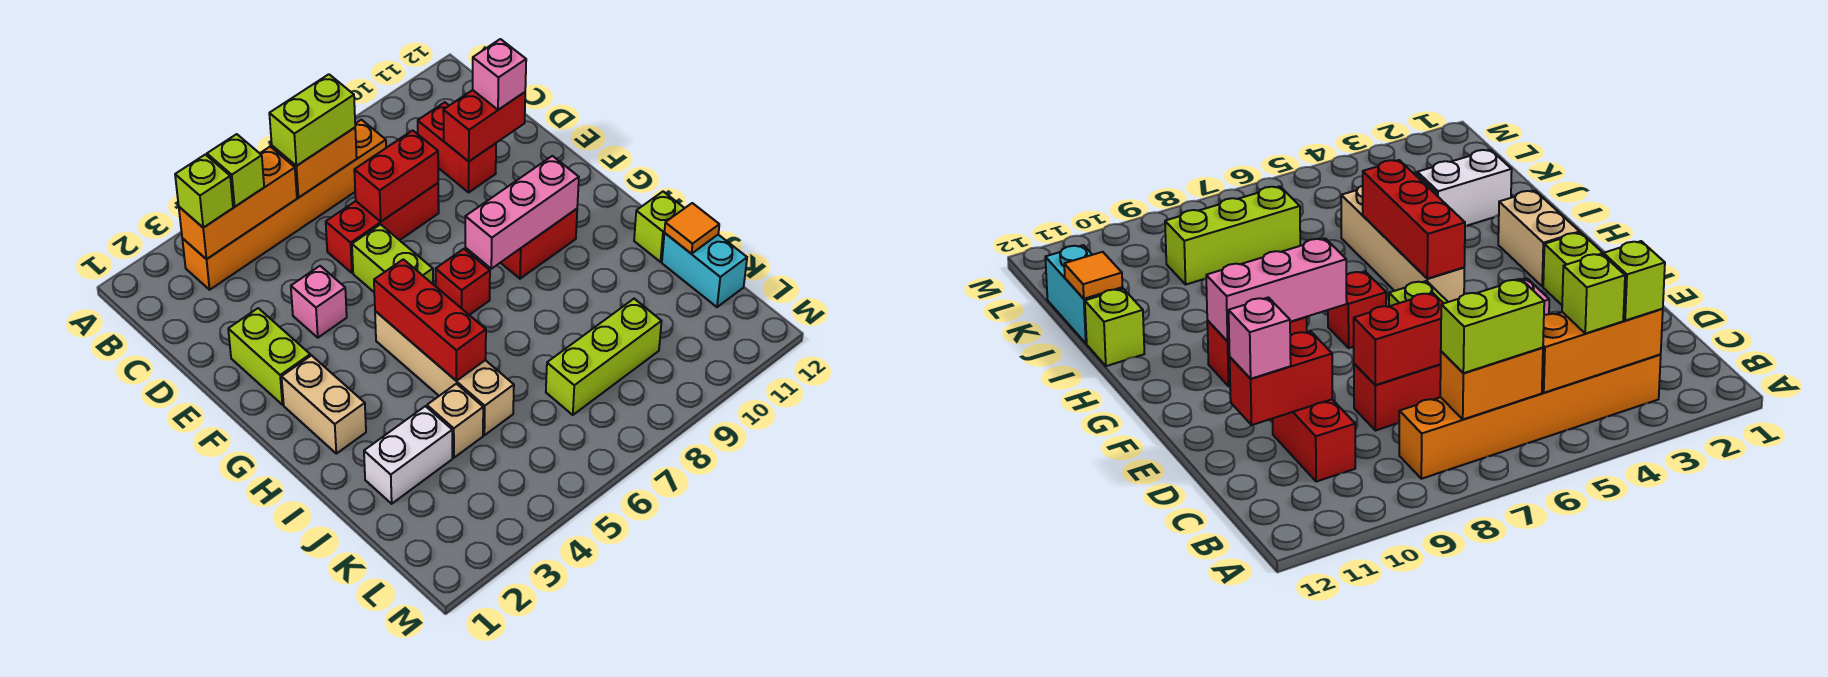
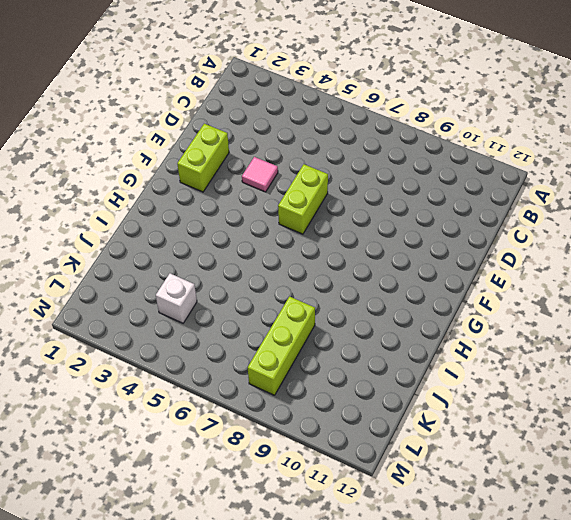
pink 1x1 tile [242,157,278,192] -> pink 1x1 brick [291,266,347,338]
lime 1x3 brick [248,297,315,395] -> lime 1x3 brick turned to [546,299,661,415]
white 1x1 brick [156,273,197,323] -> none
none -> orange 1x6 brick [182,120,386,290]
none -> red 1x2 brick [418,102,496,192]
none -> red 1x3 brick [326,183,439,273]

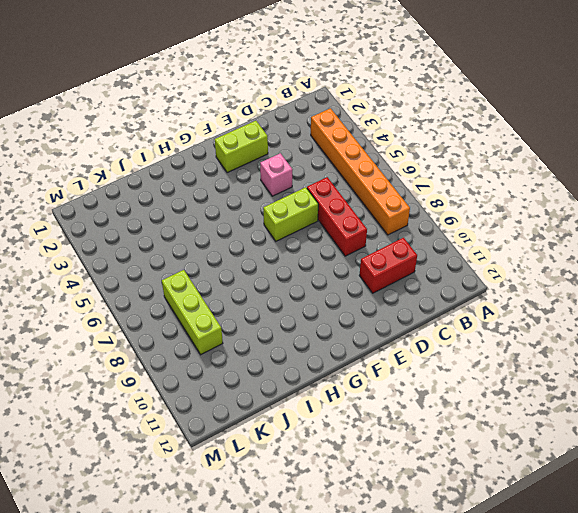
none -> tan 1x2 brick [282,356,366,454]
none -> tan 1x4 brick [375,311,514,435]
none -> red 1x1 brick [436,249,490,315]

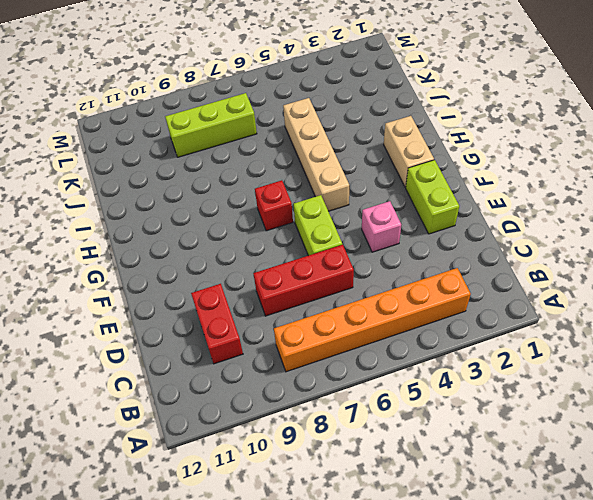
none -> red 1x2 brick [501,209,577,279]
none -> lime 1x1 brick [634,192,684,262]
none -> white 1x2 brick [364,406,452,504]

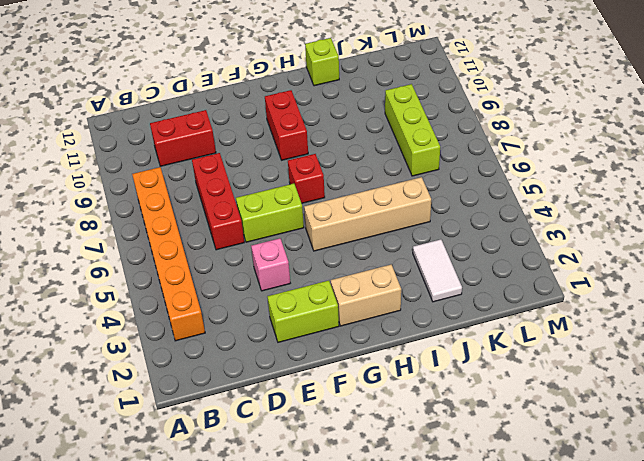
white 1x2 tile [413,239,462,302] -> white 1x2 brick [364,406,452,504]
none -> tan 1x1 brick [427,384,483,458]
none -> cyan 1x2 brick [662,233,747,307]
none -> orange 1x3 brick [179,147,297,259]

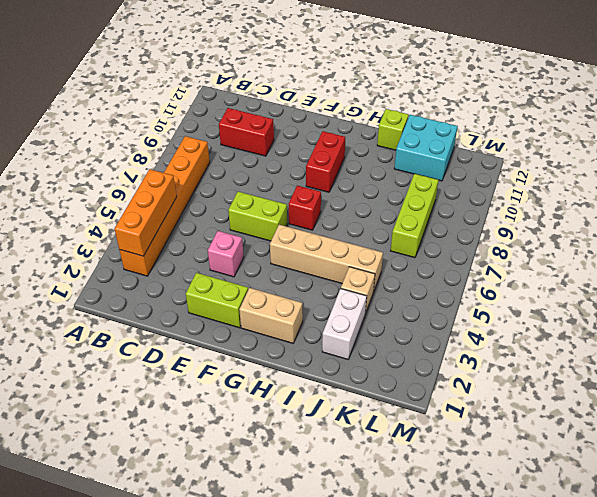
cyan 2x2 brick [394,115,458,181] -> cyan 1x2 brick [662,233,747,307]
none -> red 1x3 brick [326,183,439,273]
none -> orange 1x2 brick [272,128,357,198]
none -> red 1x2 brick [354,130,438,221]

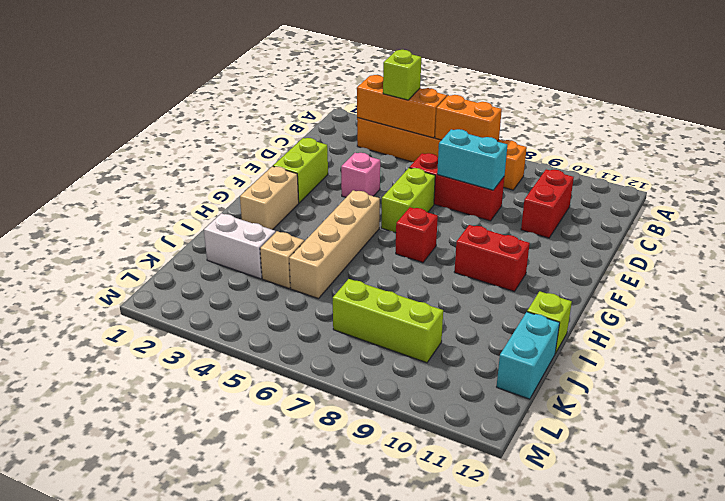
cyan 1x2 brick [437,129,507,190] -> red 1x2 brick [354,130,438,221]
none -> red 1x2 brick [443,90,525,161]
none -> red 1x3 brick [374,259,486,381]
none -> pink 1x3 brick [465,156,579,269]

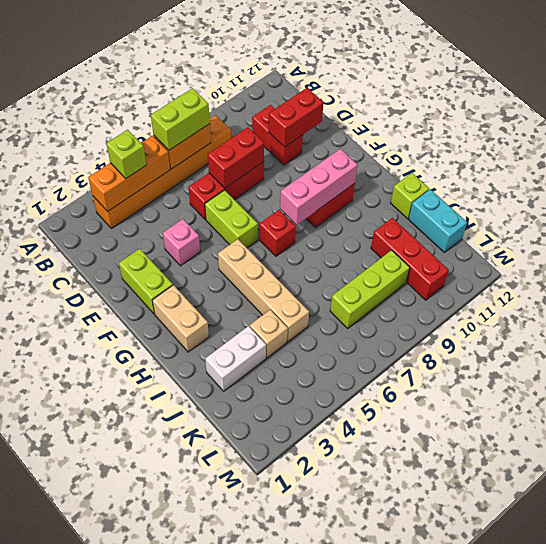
red 1x3 brick [371,218,449,300] -> red 1x3 brick moved to [374,259,486,381]
none -> orange 1x1 tile [665,203,719,254]
none -> lime 1x1 brick [175,155,233,228]
none -> pink 1x1 brick [473,39,526,110]

